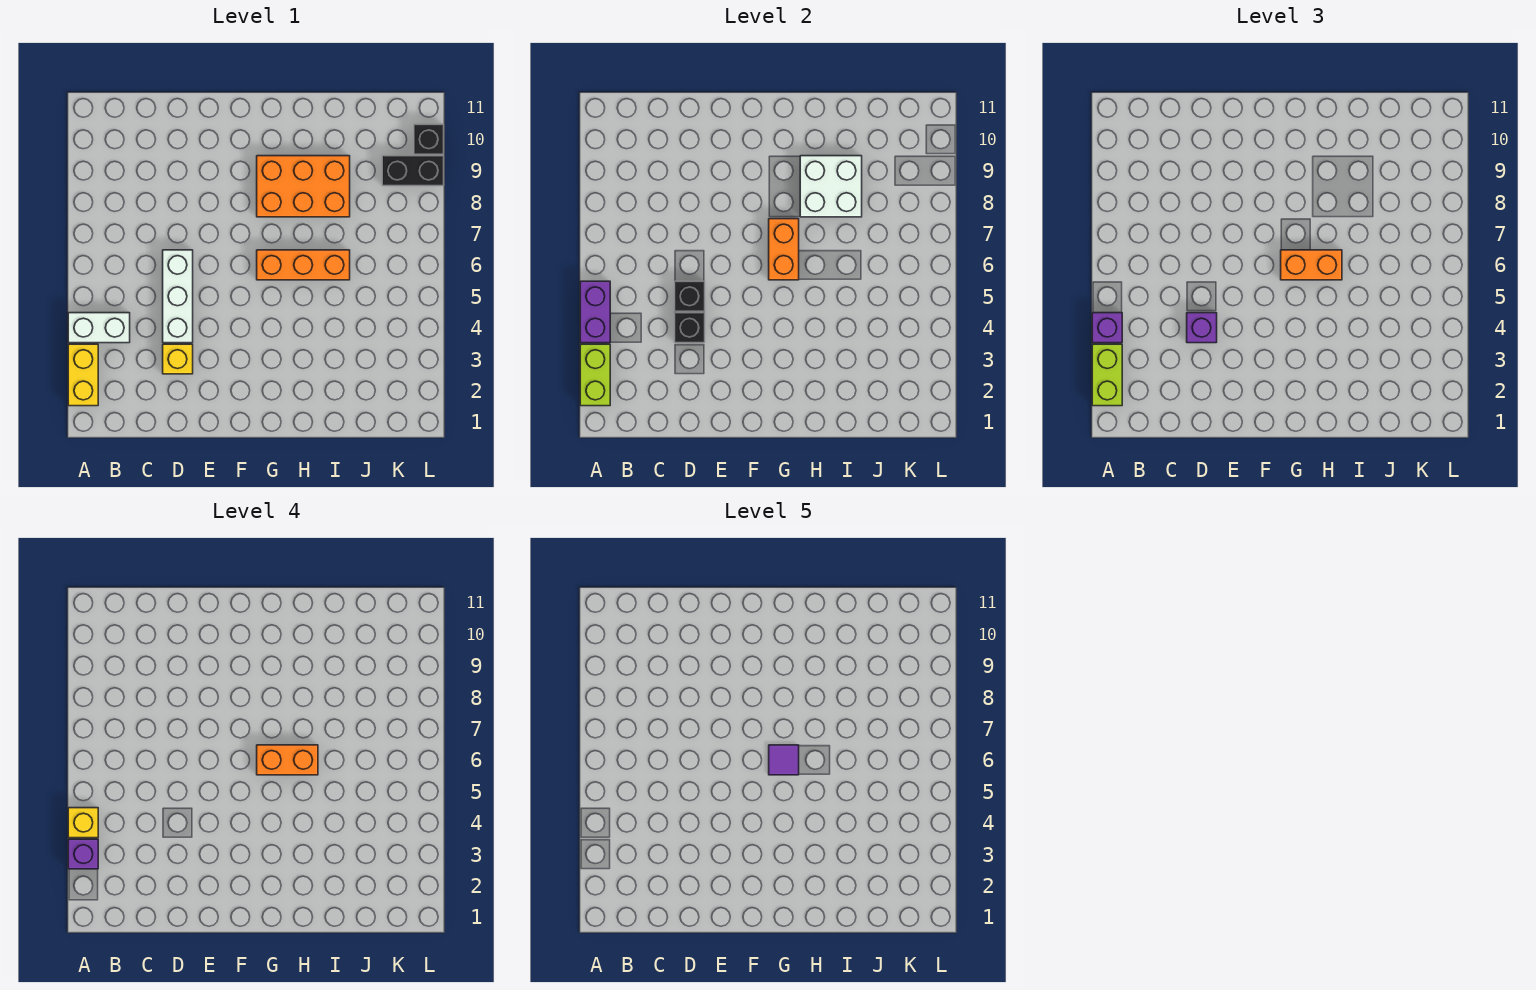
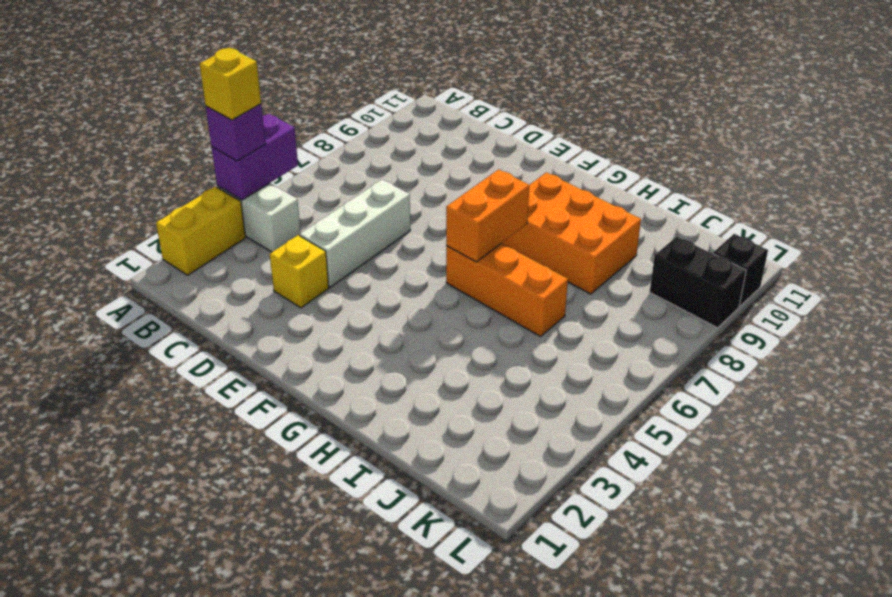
none -> lime 1x2 brick [580,344,610,406]
none -> black 1x1 brick [675,313,705,343]
none -> black 1x1 brick [675,281,705,311]

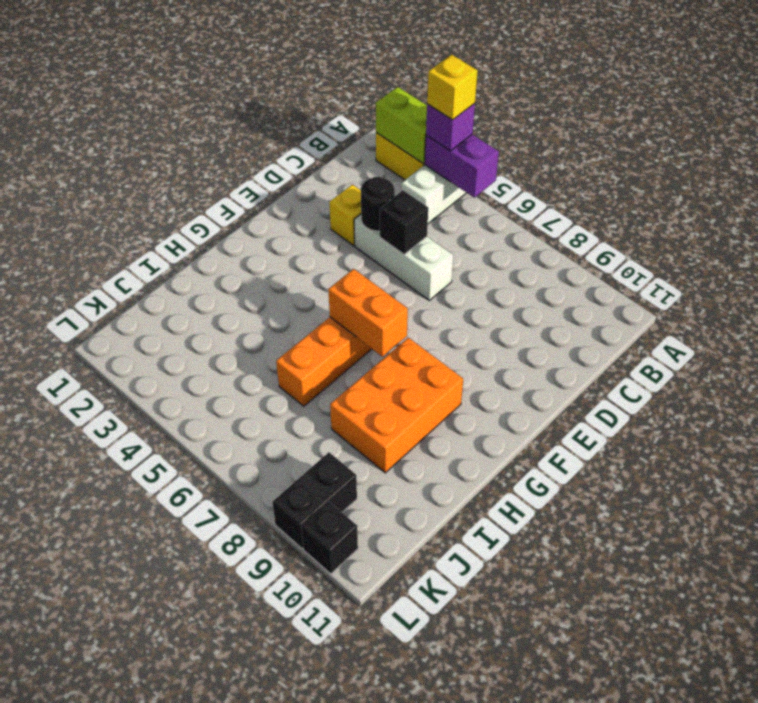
black 1x1 round brick [361,177,395,231] -> black 1x1 brick [675,313,705,343]
none -> white 2x2 brick [800,156,862,217]
none -> lime 1x2 brick [1092,344,1122,406]
none -> purple 1x1 brick [1187,313,1217,343]

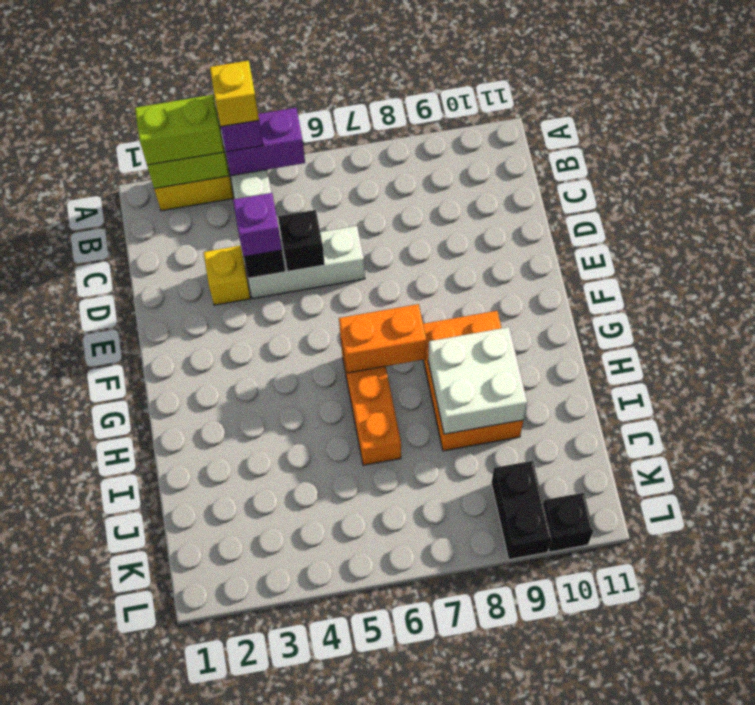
none -> orange 1x2 brick [1281,250,1342,280]
none -> purple 1x1 brick [68,839,98,869]
none -> orange 1x2 brick [257,745,318,775]

